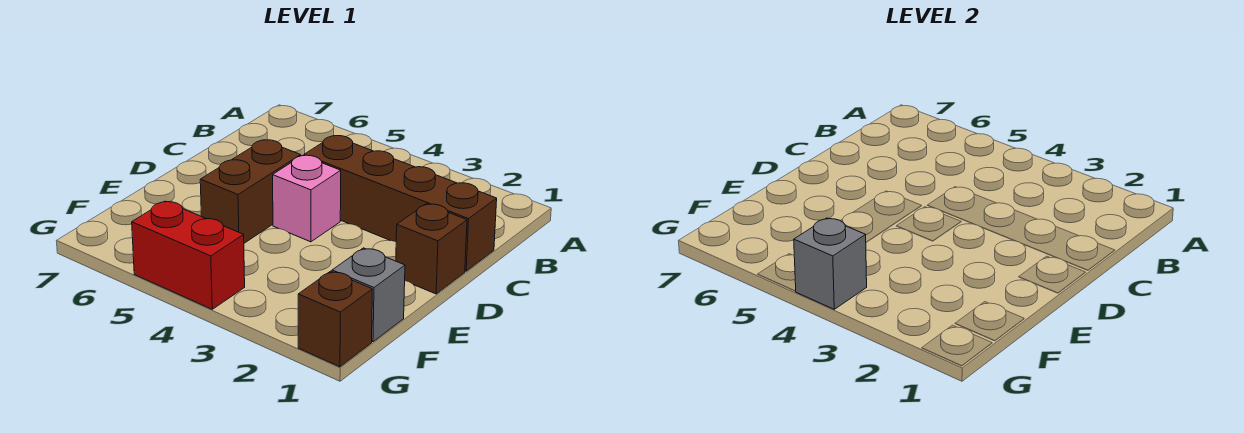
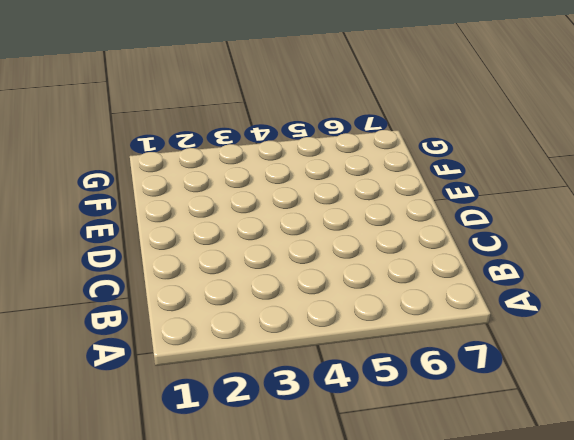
none -> brown 1x4 brick [304,136,497,271]
none -> brown 1x1 brick [396,204,467,294]

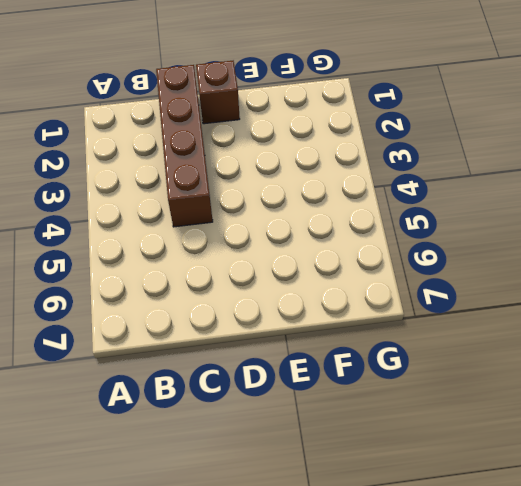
none -> pink 1x1 brick [273,155,341,242]
none -> brown 1x2 brick [200,140,301,243]

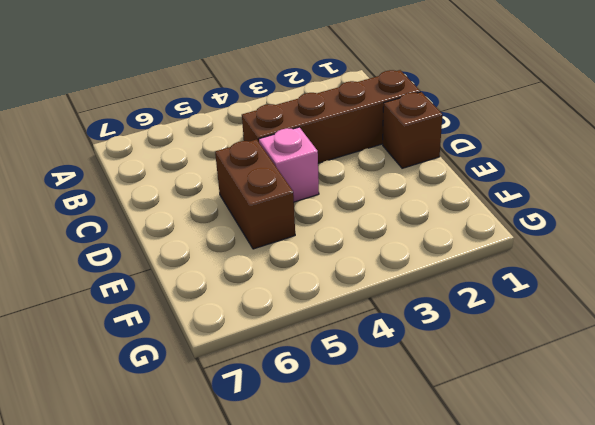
none -> grey 1x1 brick [332,248,405,342]
none -> brown 1x1 brick [298,271,372,367]

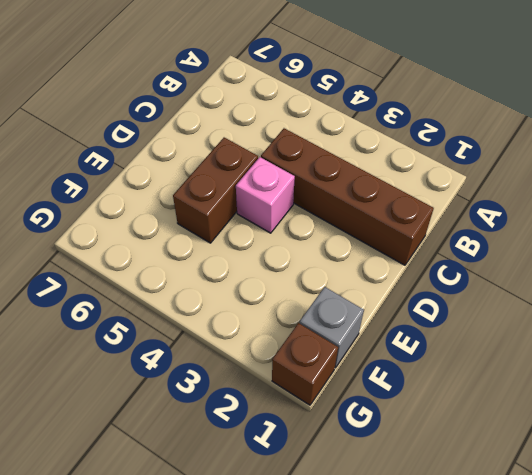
none -> brown 1x1 brick [396,204,467,294]
none -> red 1x2 brick [132,201,245,309]

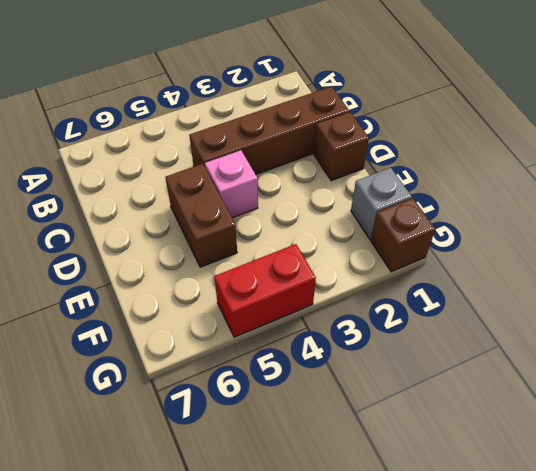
none -> grey 1x1 brick [794,218,867,309]

